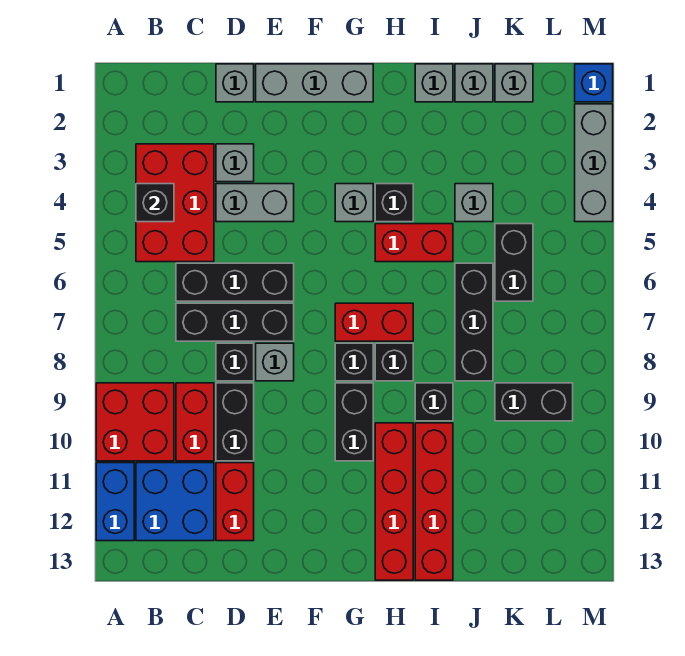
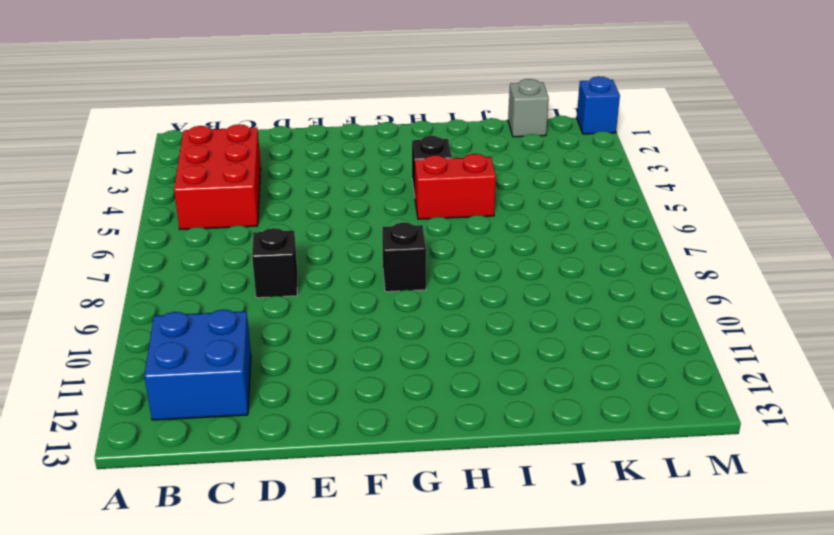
none -> red 2x2 brick [96,383,174,461]
none -> blue 1x2 brick [96,463,134,541]
none -> black 1x3 brick [176,263,294,301]
none -> black 1x3 brick [176,303,294,341]

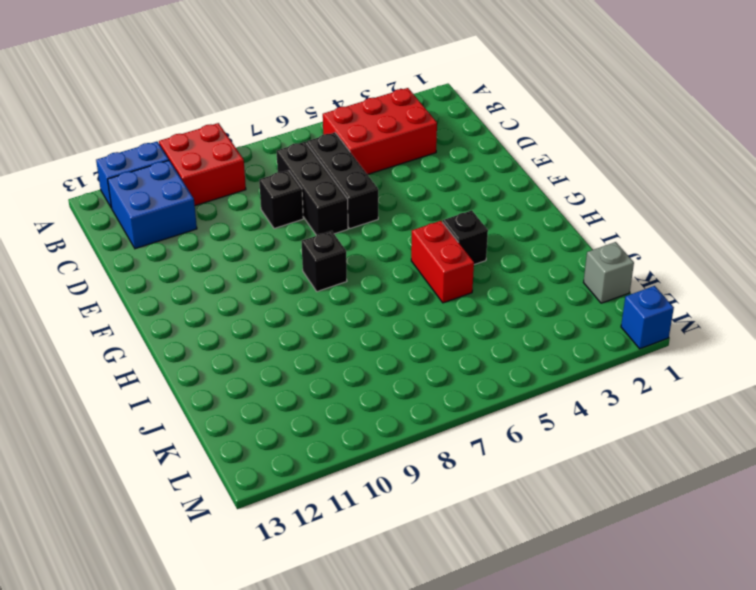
none -> red 1x2 brick [176,383,214,461]
none -> grey 1x1 brick [216,64,254,102]
none -> grey 1x1 brick [216,144,254,182]
none -> grey 1x2 brick [216,184,294,222]

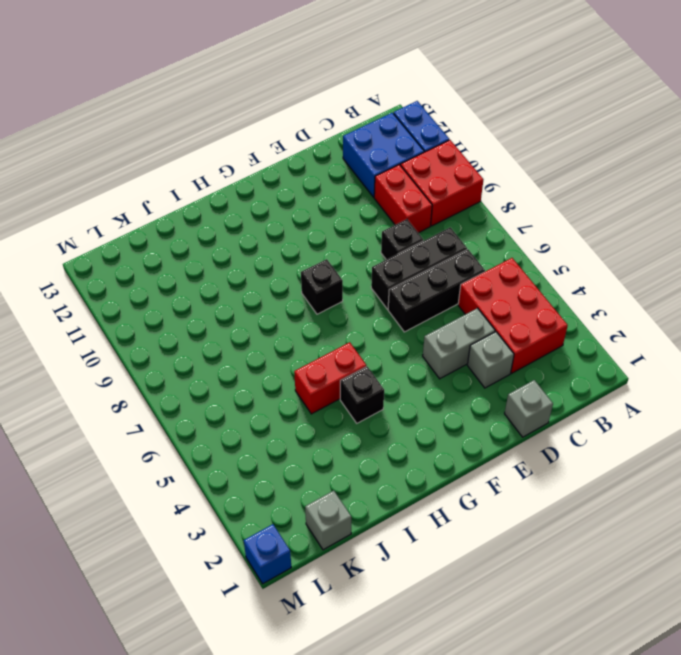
none -> black 1x2 brick [216,383,254,461]
none -> red 1x2 brick [216,463,254,541]
none -> grey 1x3 brick [256,64,373,102]
none -> grey 1x1 brick [256,343,294,381]

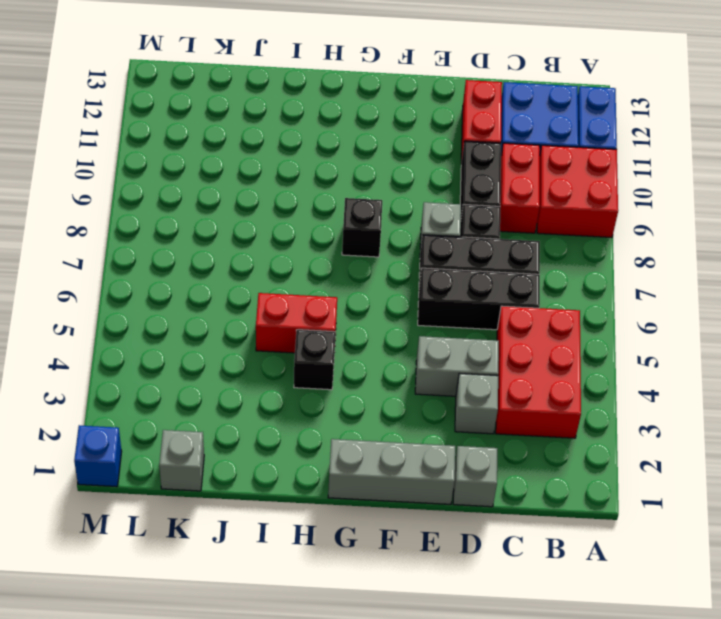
none -> grey 1x1 brick [335,184,373,222]
none -> red 1x2 brick [335,303,413,341]
none -> black 1x2 brick [335,383,373,461]
none -> black 1x1 brick [375,343,413,381]

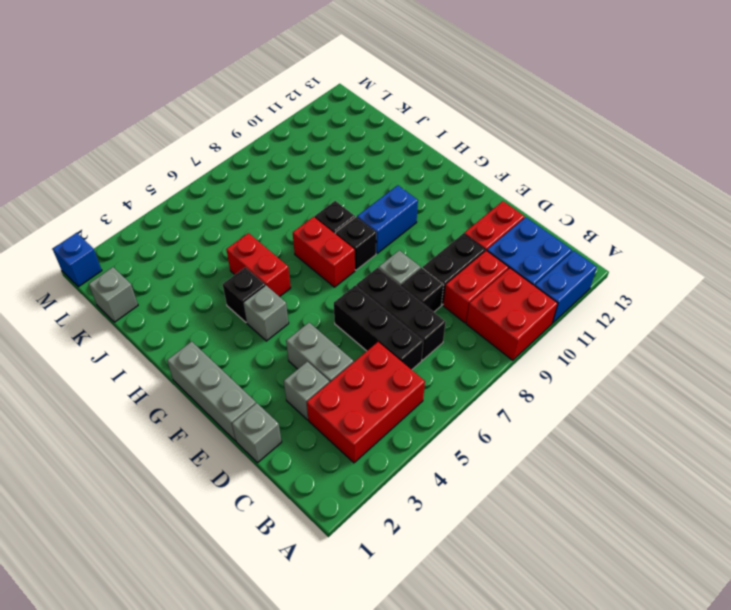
blue 1x2 brick [357,185,418,254] -> black 1x2 brick [335,383,373,461]
none -> red 1x4 brick [375,423,413,580]
none -> grey 1x1 brick [415,64,453,102]
none -> black 1x1 brick [415,383,453,421]
none -> red 1x4 brick [415,423,453,580]

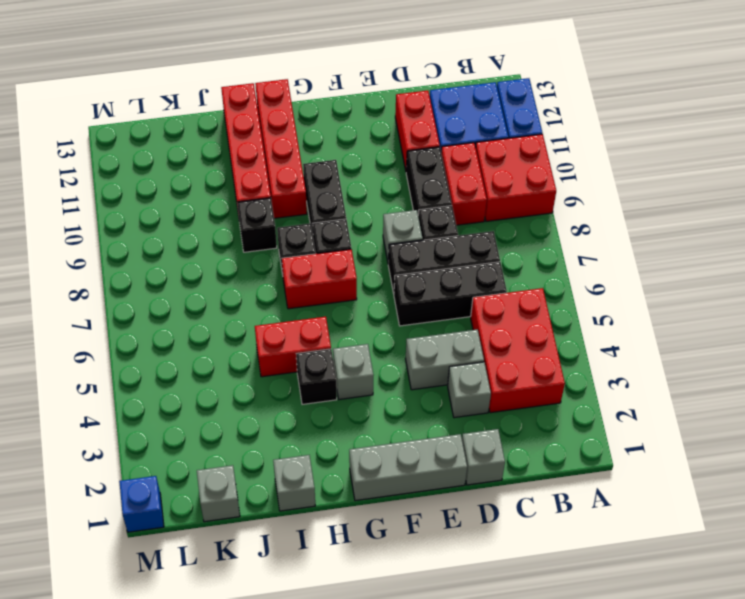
none -> grey 1x1 brick [455,64,493,102]
none -> grey 1x1 brick [455,184,493,222]
none -> black 1x3 brick [455,263,493,381]
none -> black 1x2 brick [495,224,533,301]

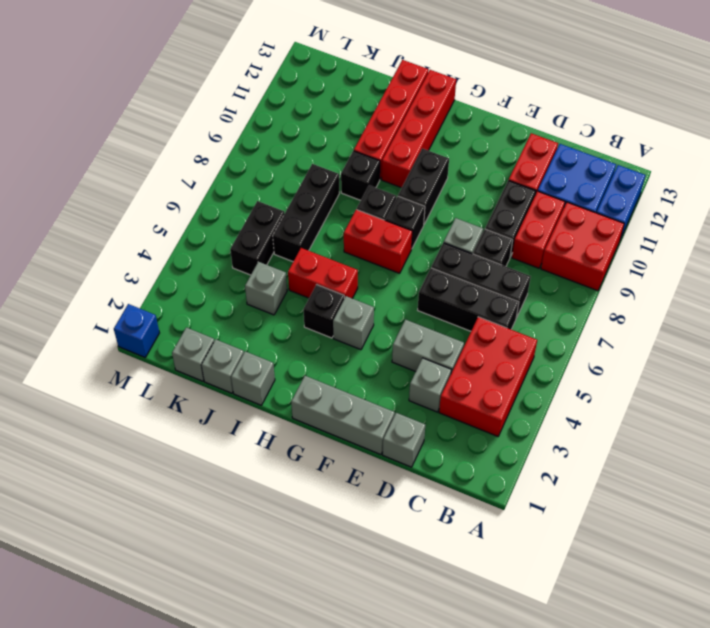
none -> black 1x2 brick [495,383,573,421]
none -> grey 1x3 brick [575,104,613,222]
none -> black 1x1 brick [136,184,174,222]

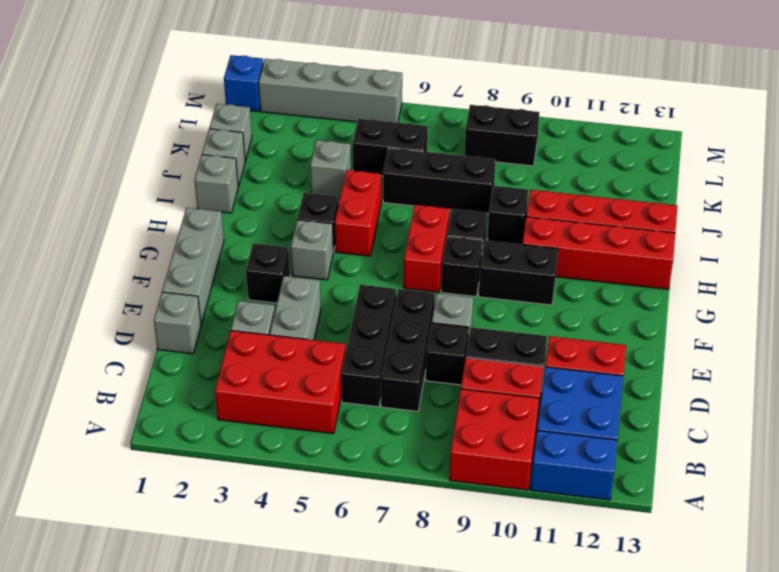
black 1x1 brick [246,243,290,303] -> black 1x1 brick moved to [136,184,174,222]
black 1x2 brick [465,105,539,166] -> black 1x2 brick turned to [495,383,573,421]
grey 1x4 brick [259,59,402,123] -> grey 1x3 brick [575,104,613,222]

